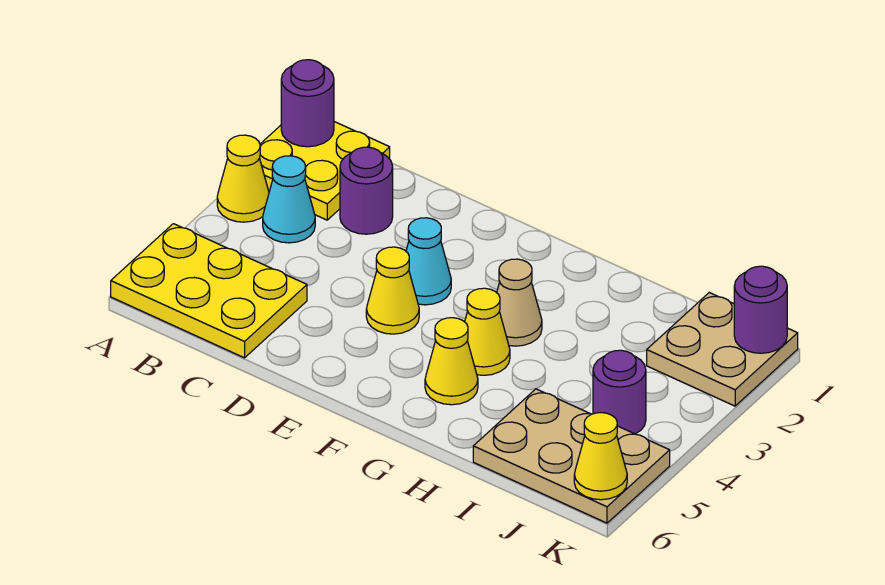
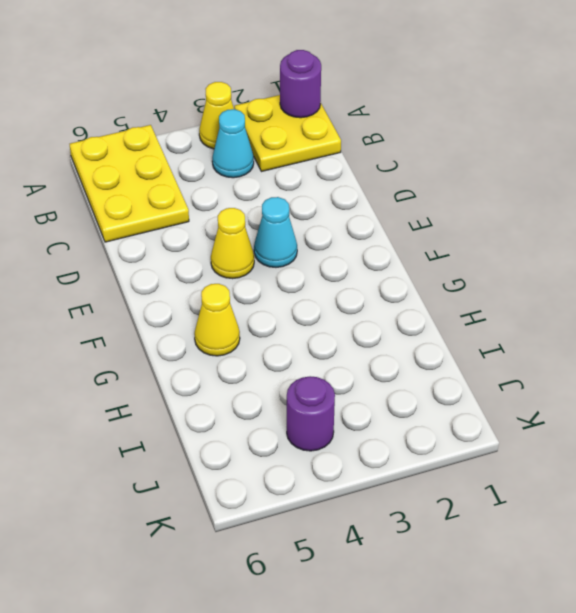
none -> purple 1x1 round brick [340,147,393,234]
none -> tan 1x1 cone [497,259,542,346]
none -> yellow 1x1 cone [465,288,510,375]

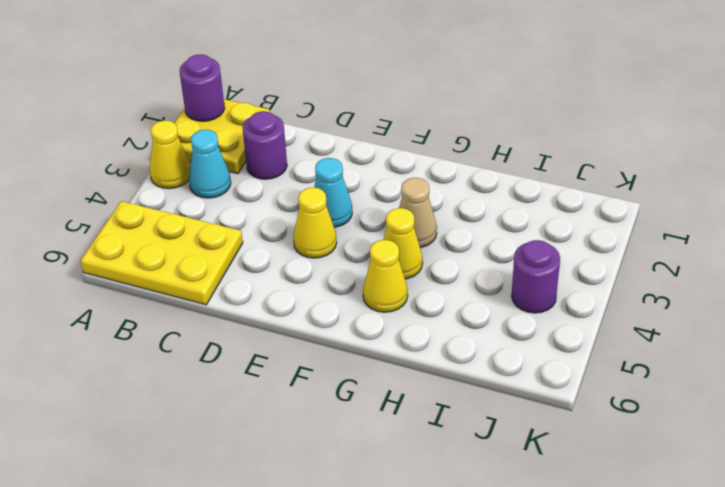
none -> tan 2x3 plate [473,389,670,523]
none -> tan 2x2 plate [647,293,798,406]
none -> purple 1x1 round brick [734,266,787,353]

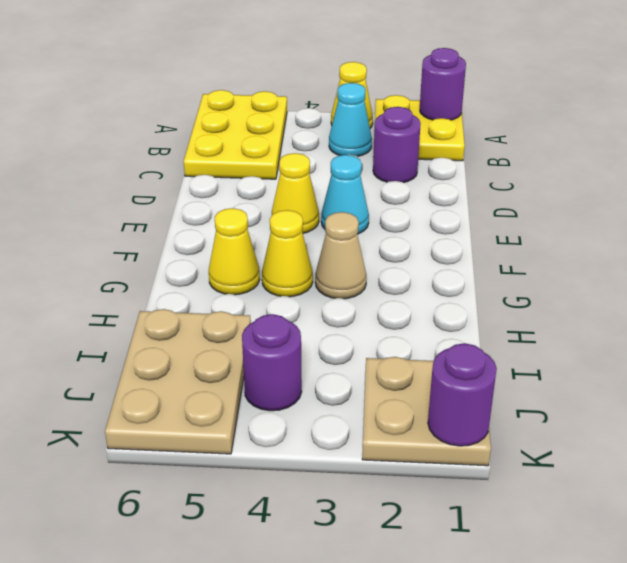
none -> yellow 1x1 cone [574,413,627,500]

